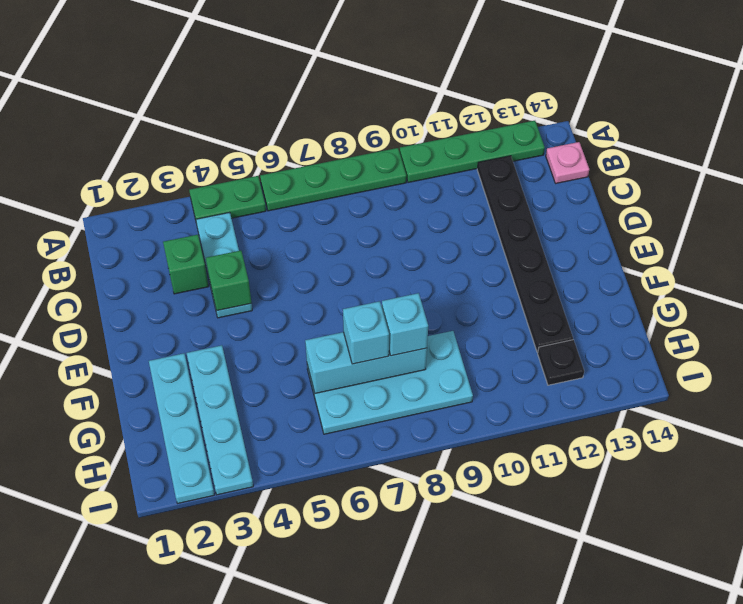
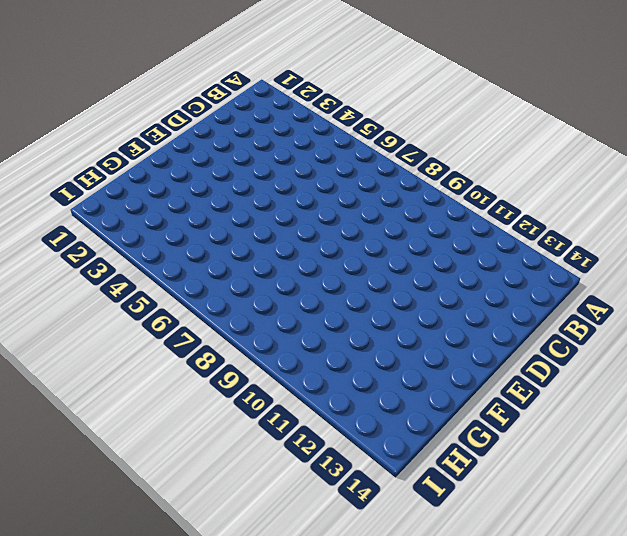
none -> green 1x2 plate [189,176,266,219]
none -> green 1x4 plate [260,148,406,211]
none -> green 1x4 plate [400,121,545,183]

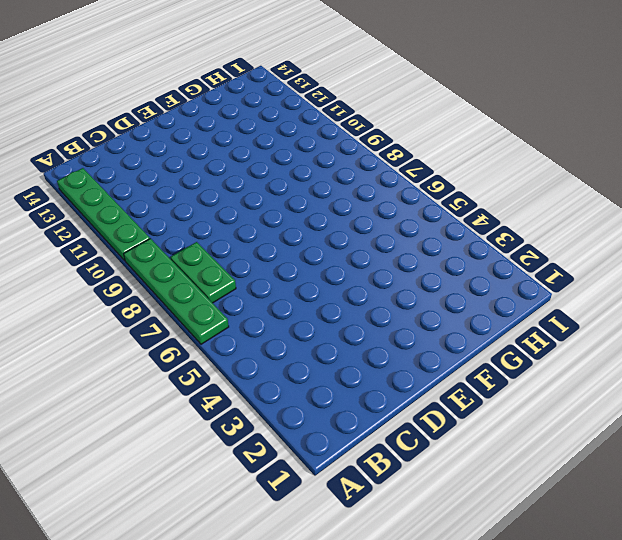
green 1x2 plate [170,242,236,303] -> green 1x2 plate moved to [189,176,266,219]
none -> cyan 1x3 plate [196,212,252,318]
none -> black 1x6 plate [477,156,573,352]
none -> pink 1x1 plate [546,142,589,183]

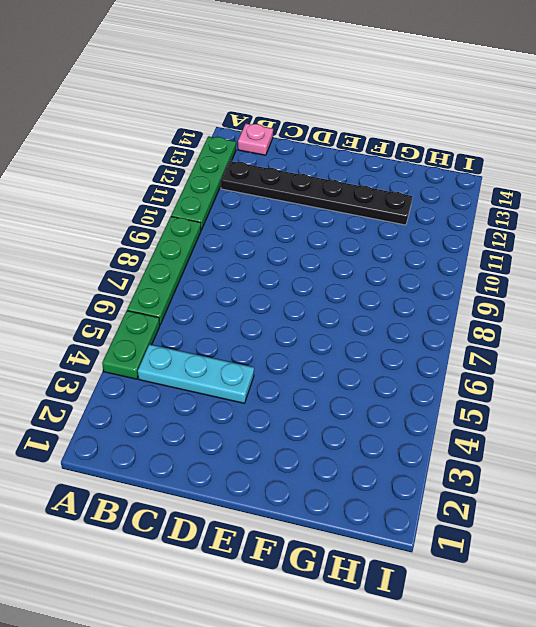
none -> green 1x1 brick [163,235,209,294]
none -> cyan 1x4 plate [149,353,214,503]
none -> cyan 1x4 plate [187,345,253,495]

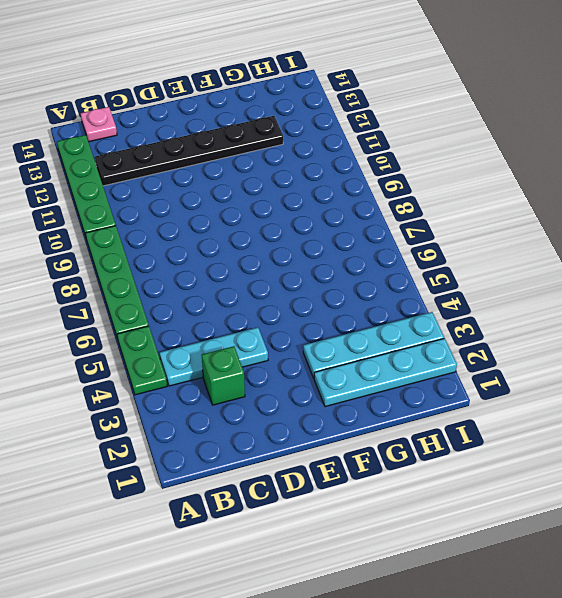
none -> cyan 2x4 plate [307,331,473,434]
none -> black 1x1 plate [538,340,584,385]
none -> green 1x1 brick [206,251,251,311]

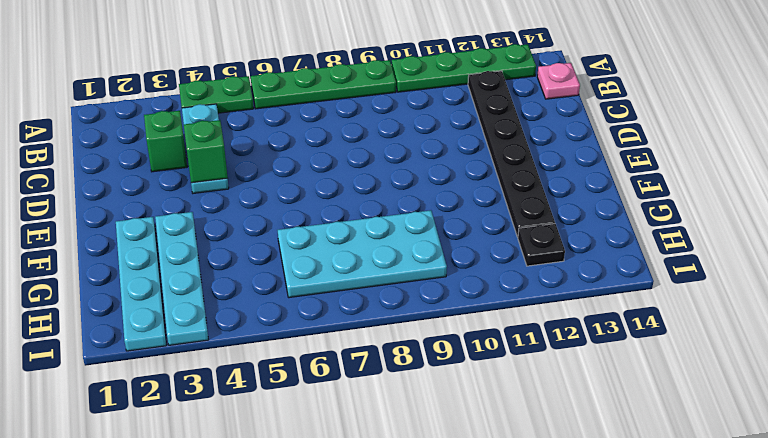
none -> cyan 1x3 brick [305,332,427,393]
none -> cyan 1x1 brick [343,301,389,364]
none -> cyan 1x1 brick [382,293,428,356]

